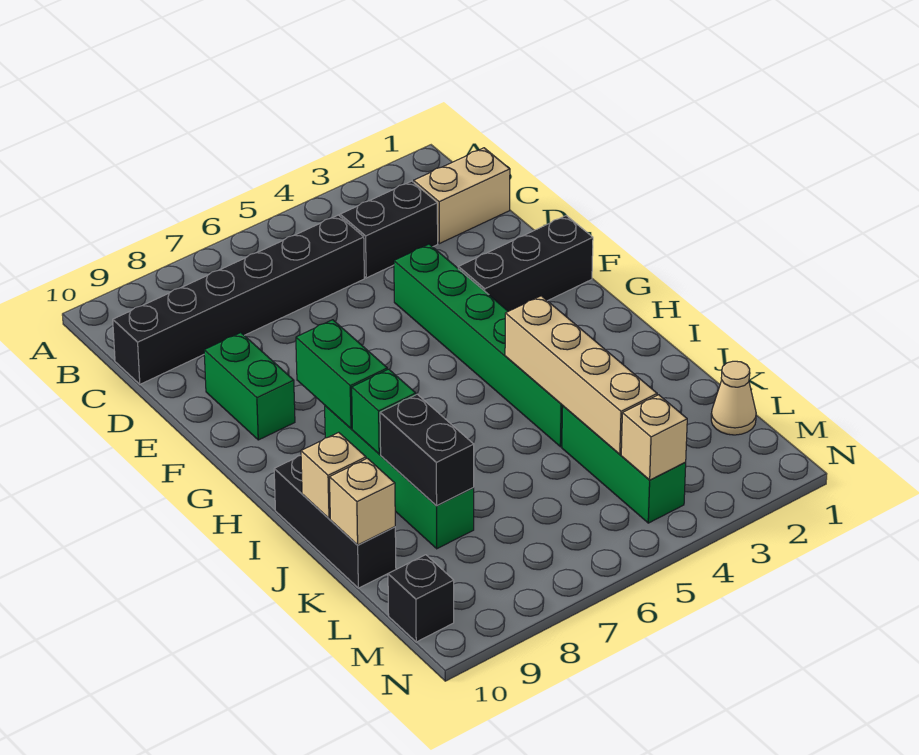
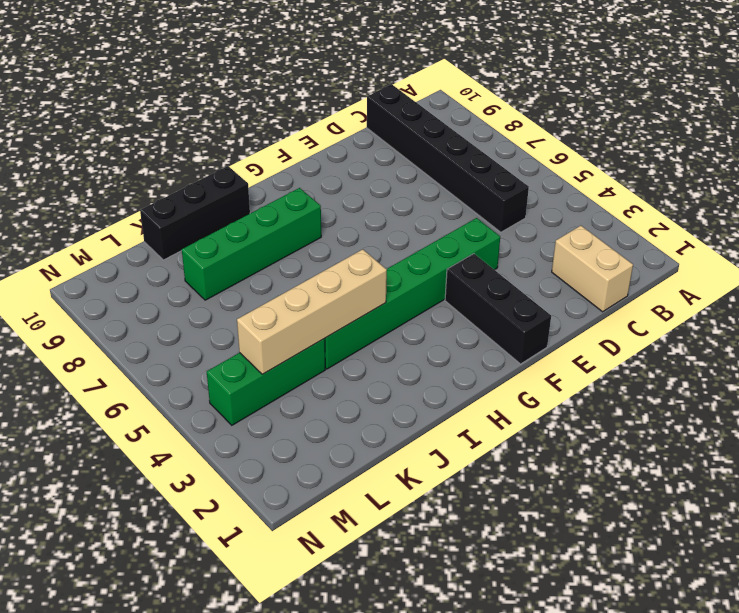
none -> black 1x2 brick [340,181,438,278]
none -> green 1x2 brick [204,333,295,440]
none -> tan 1x1 cone [711,361,756,435]

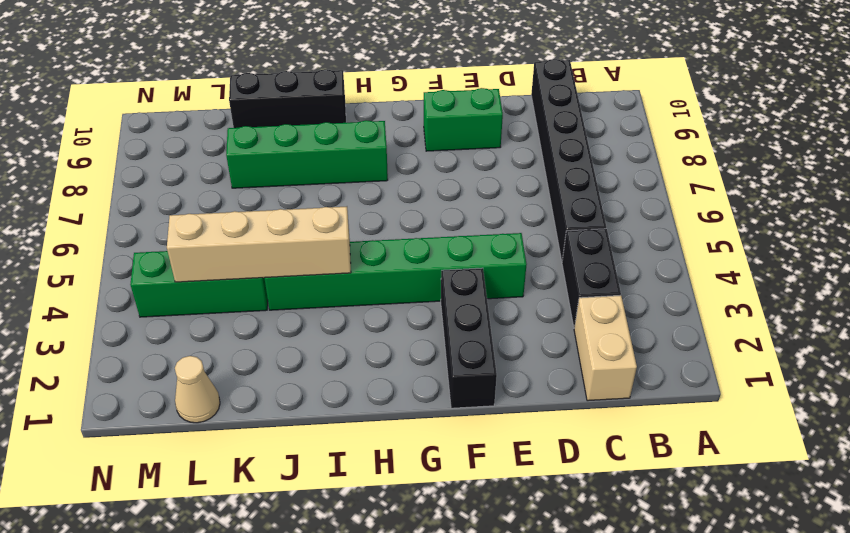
none -> black 1x1 brick [388,555,454,642]
none -> green 1x2 brick [296,320,387,429]
none -> green 1x1 brick [352,369,416,454]

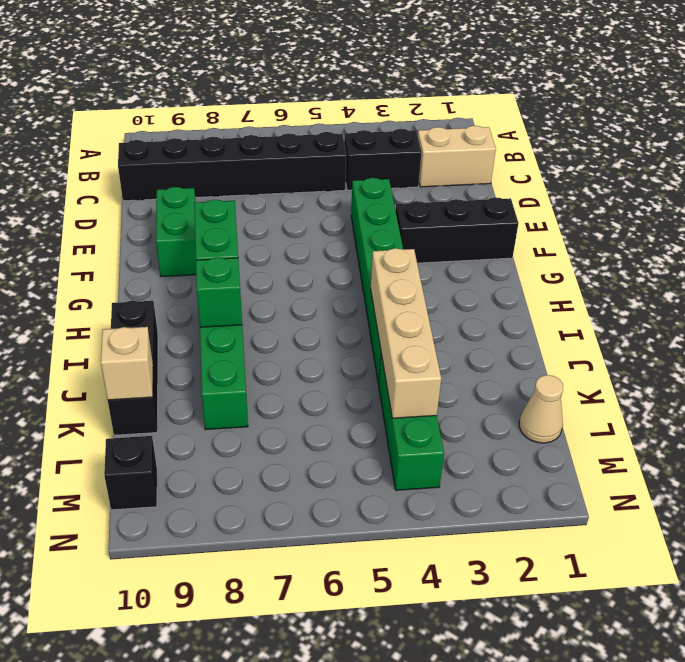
none -> black 1x2 brick [380,394,474,506]
none -> tan 1x1 brick [301,432,366,519]
none -> tan 1x1 brick [621,395,687,480]

